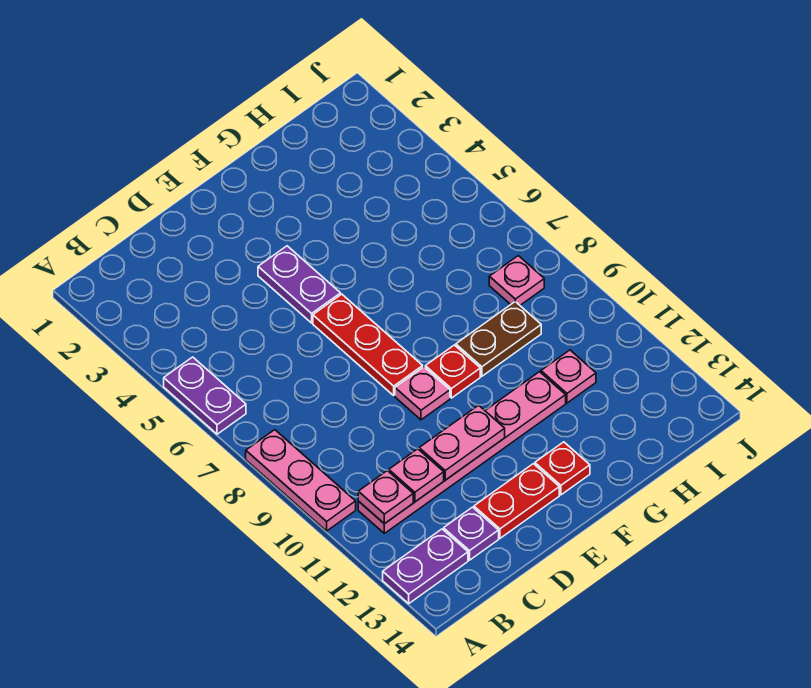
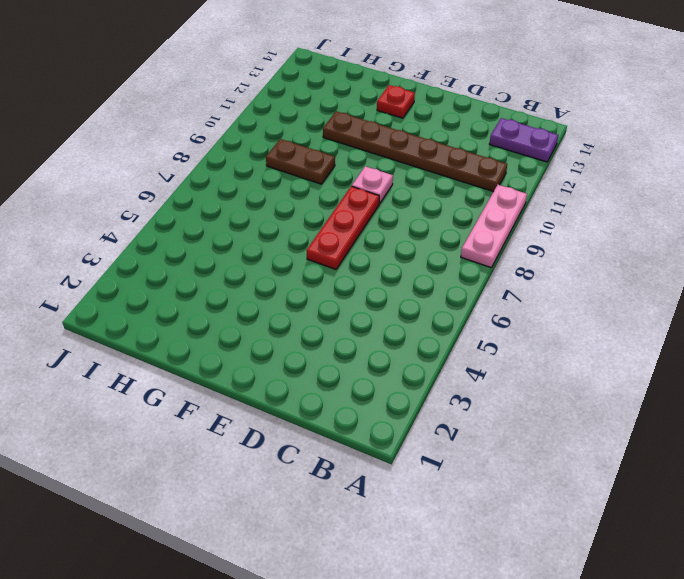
brown 1x6 plate [323,111,507,192] -> pink 1x6 plate [358,372,566,533]
none -> purple 1x2 plate [164,357,246,434]
none -> purple 1x1 plate [444,507,499,560]
none -> red 1x2 plate [474,464,559,538]

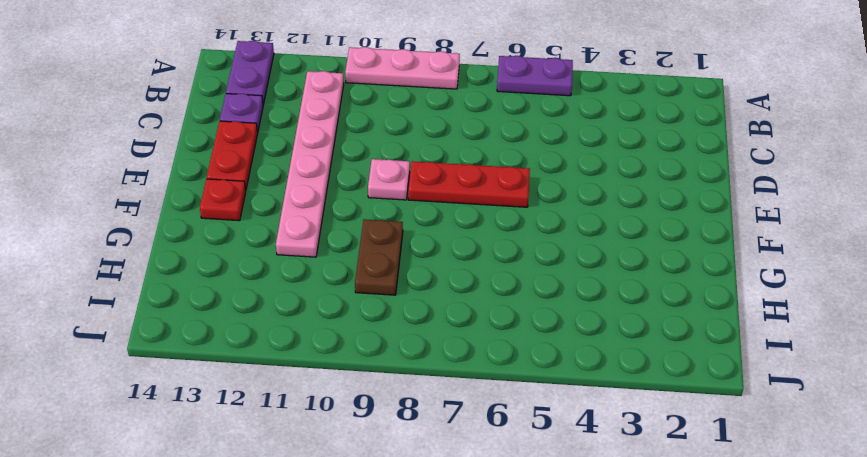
none -> purple 1x2 plate [258,246,341,323]
none -> red 1x1 plate [425,345,480,398]
none -> pink 1x1 plate [541,350,596,403]

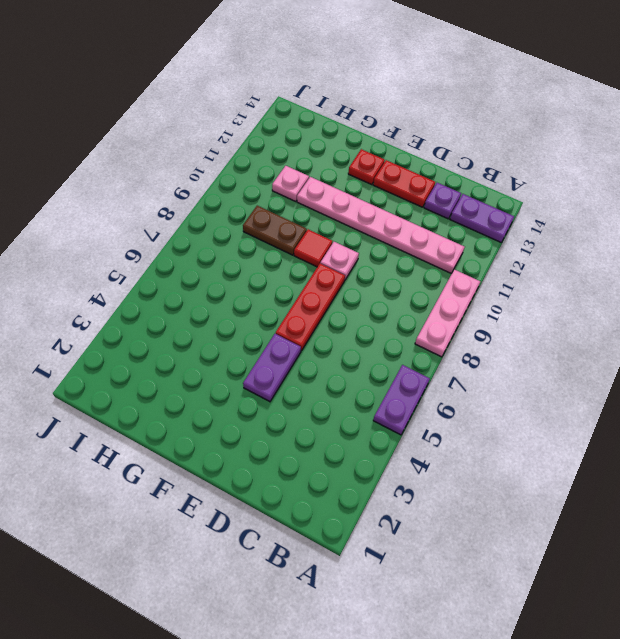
red 1x1 tile [294,229,333,267] -> red 1x1 plate [425,345,480,398]
none -> pink 1x1 plate [489,256,544,305]
none -> pink 1x1 plate [358,471,413,524]
none -> pink 1x1 plate [389,449,444,502]

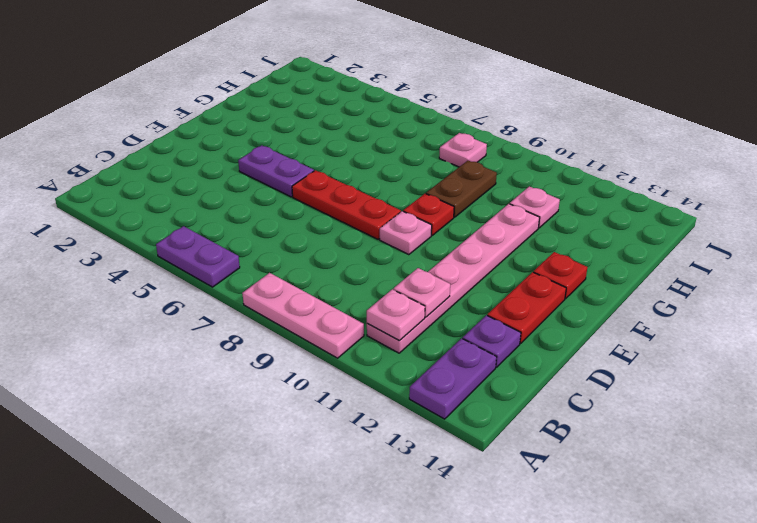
none -> pink 1x2 plate [419,405,505,480]

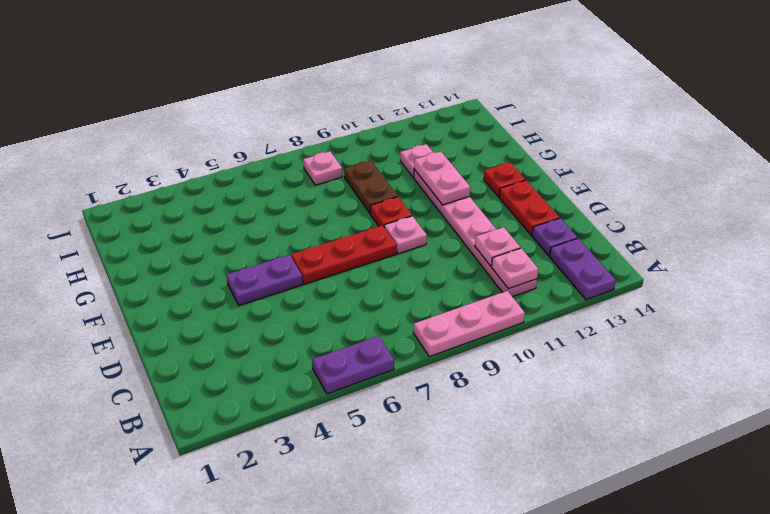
pink 1x2 plate [414,152,470,205] -> pink 1x2 plate moved to [419,405,505,480]

